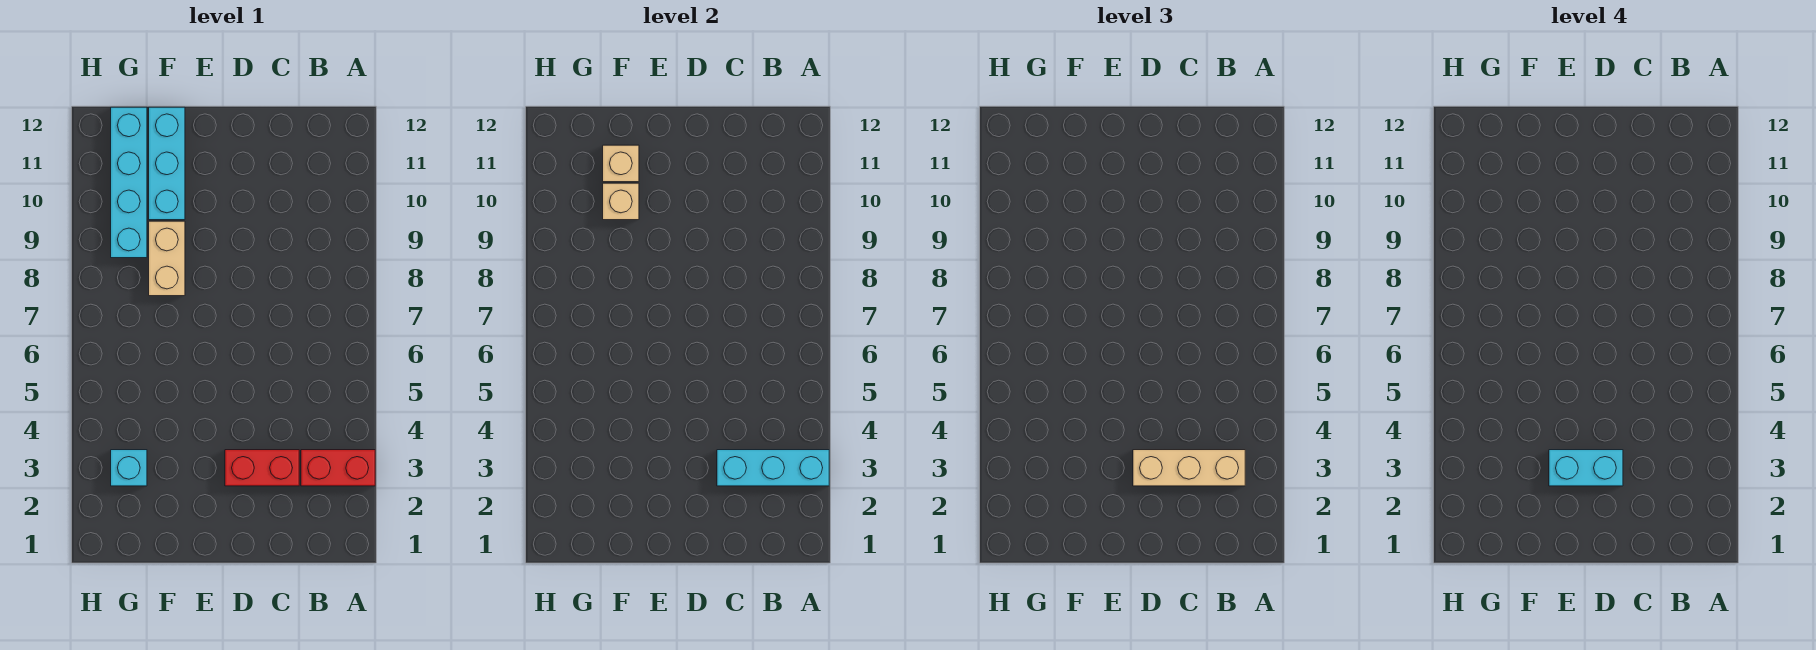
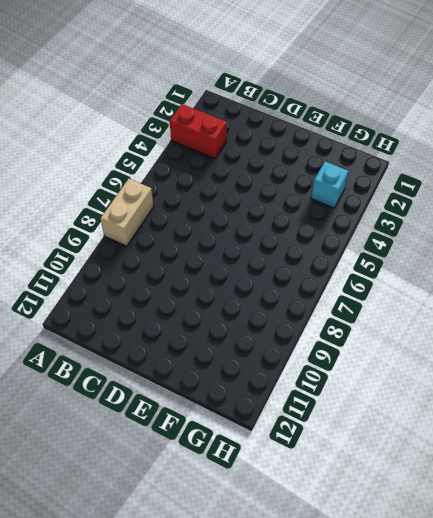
tan 1x2 brick [101,179,154,246] -> tan 1x2 brick moved to [149,221,185,296]
none -> red 1x2 brick [225,450,299,486]
none -> cyan 1x3 brick [149,107,185,220]

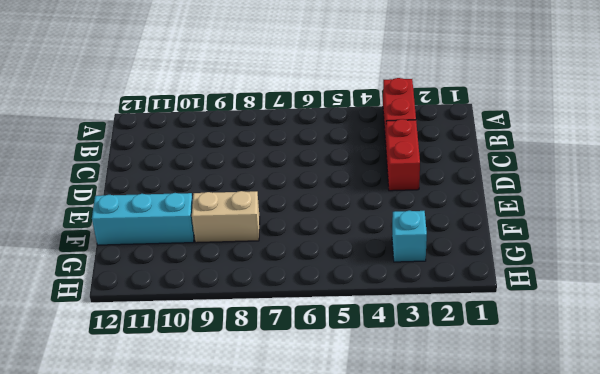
none -> cyan 1x4 brick [111,107,147,258]
none -> cyan 1x3 brick [717,450,829,486]

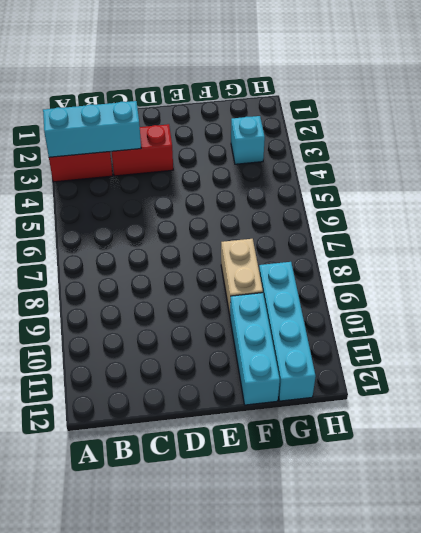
none -> tan 1x1 brick [603,183,639,220]
none -> tan 1x1 brick [603,145,639,182]

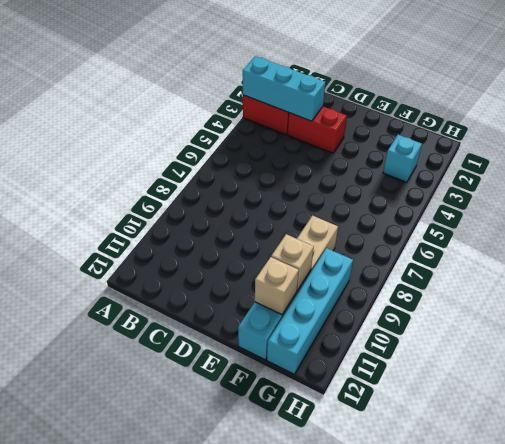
none -> tan 1x3 brick [1133,450,1245,486]
none -> cyan 1x2 brick [1549,450,1623,486]

